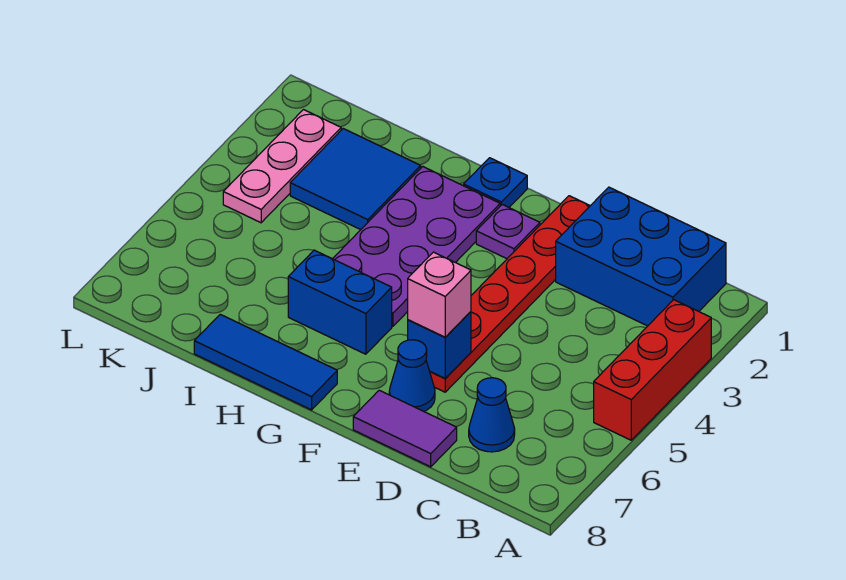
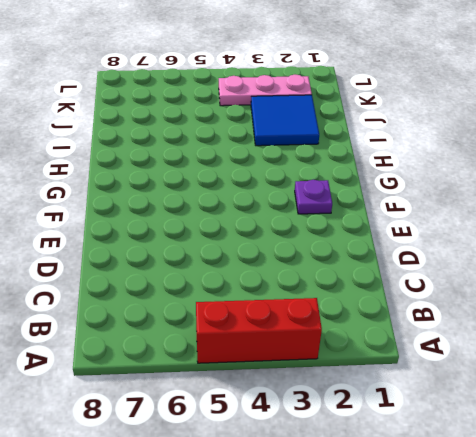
none -> blue 2x3 brick [556,187,726,326]
none -> blue 1x1 cone [469,378,515,452]
none -> purple 1x2 tile [353,390,457,467]

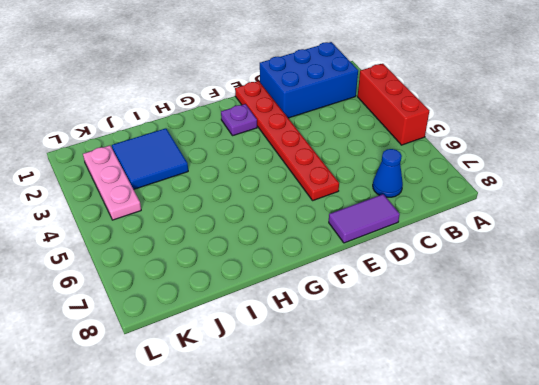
none -> blue 1x1 cone [389,340,435,411]
none -> blue 1x1 plate [464,158,527,207]
none -> purple 2x4 plate [333,166,500,326]

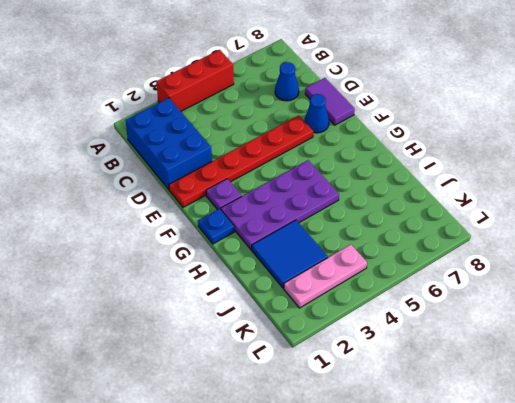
none -> blue 1x2 brick [288,250,392,354]
none -> blue 1x3 tile [194,314,337,410]
none -> blue 1x1 brick [408,312,471,378]

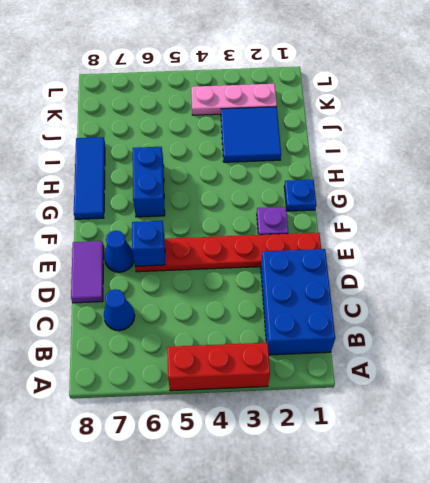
none -> purple 2x4 plate [333,166,500,326]
none -> pink 1x1 brick [408,252,471,337]

